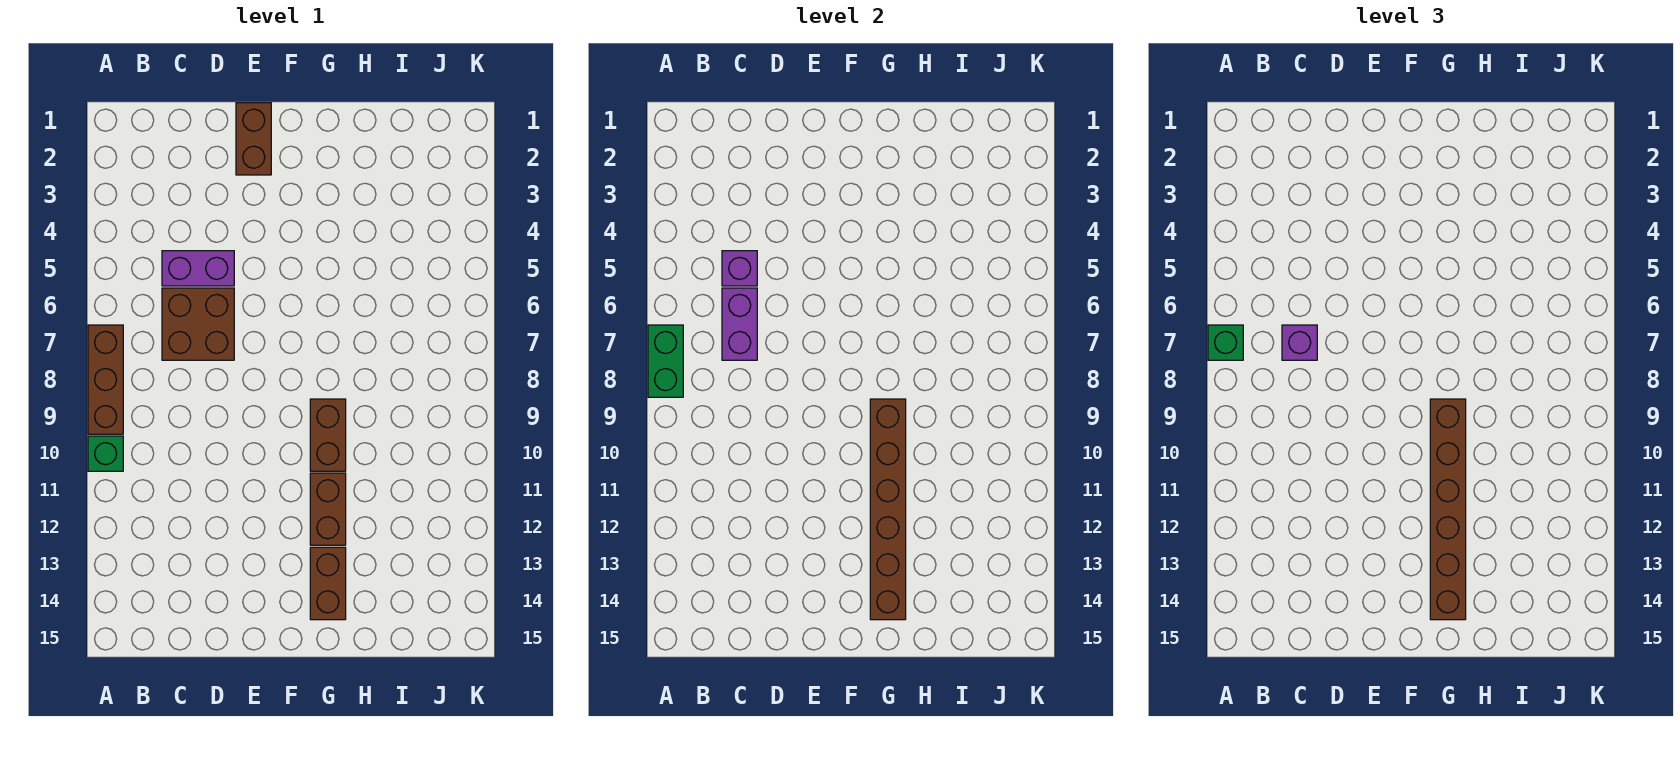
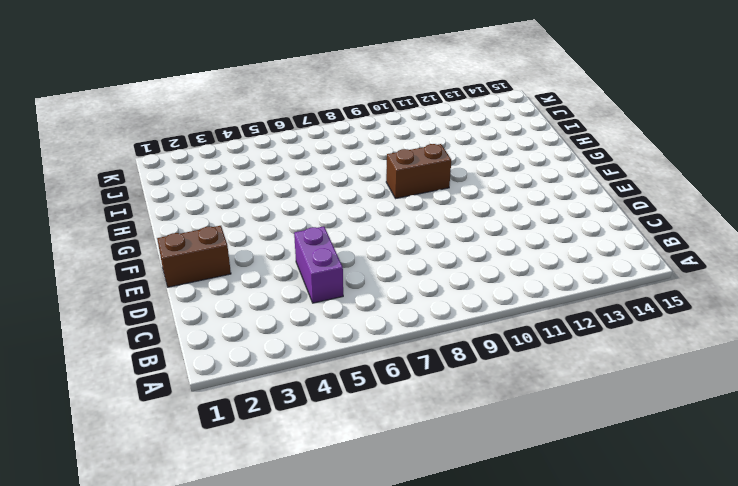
none -> brown 1x3 brick [88,325,123,434]
none -> green 1x1 brick [88,436,123,471]
none -> brown 2x2 brick [162,288,234,360]

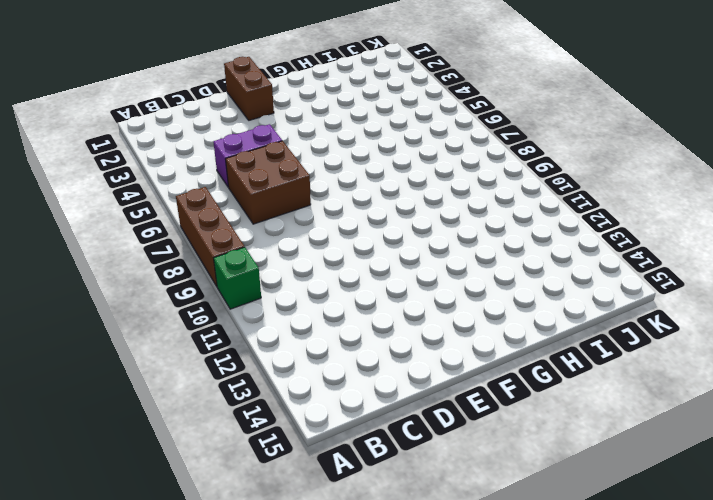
none -> brown 1x2 brick [310,399,346,471]
none -> brown 1x2 brick [310,473,346,545]
none -> brown 1x2 brick [310,547,346,620]

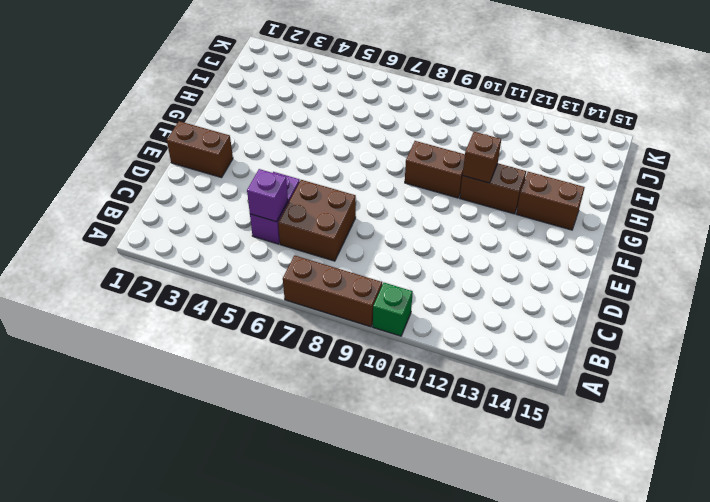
brown 1x1 brick [462,132,501,183] -> brown 1x6 brick [870,399,906,620]
none -> green 1x2 brick [648,325,683,397]
none -> purple 1x2 brick [722,288,757,360]
none -> green 1x1 brick [1208,325,1243,360]

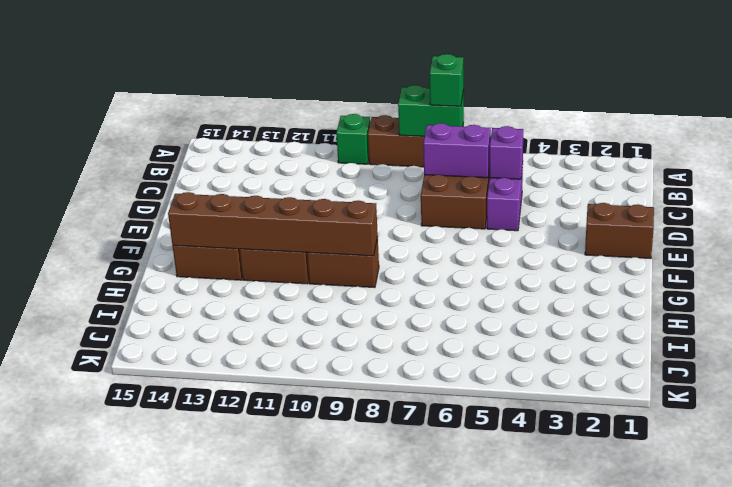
none -> purple 1x1 brick [1282,325,1317,360]
none -> brown 1x6 brick [1430,399,1466,620]

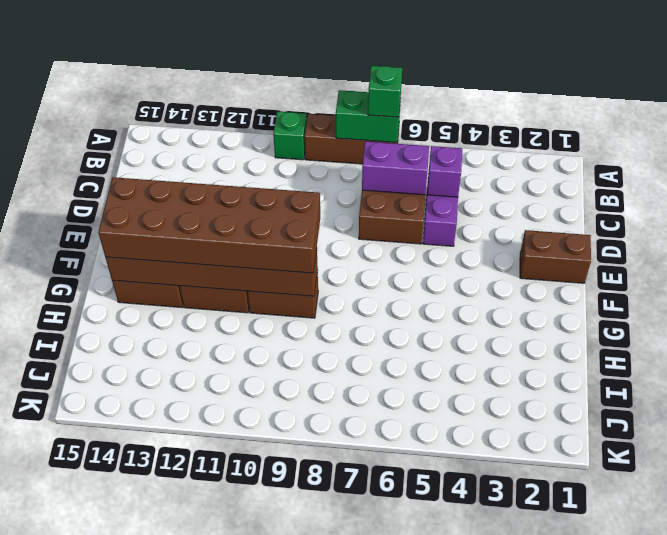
brown 2x6 brick [98,177,320,273] -> brown 1x6 brick [1430,399,1466,620]
none -> purple 1x1 brick [1282,325,1317,360]

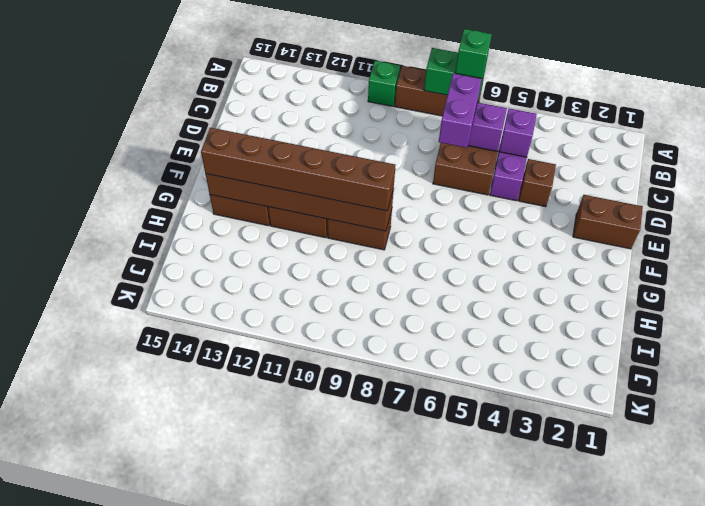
purple 1x2 brick [439,73,482,148] -> purple 1x1 brick [1282,325,1317,360]
brown 1x1 brick [519,159,556,207] -> none

